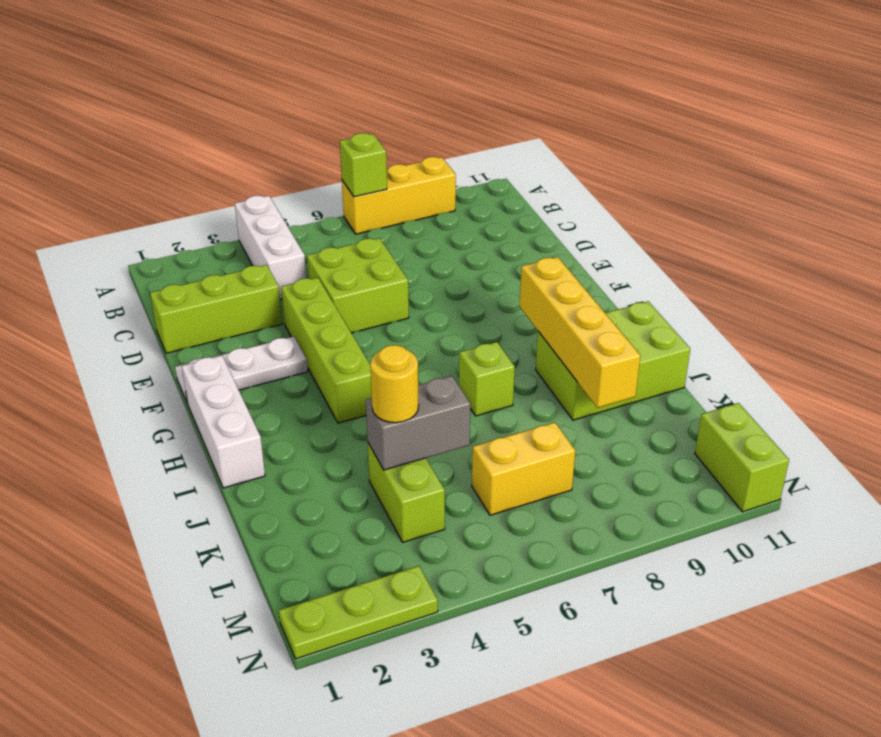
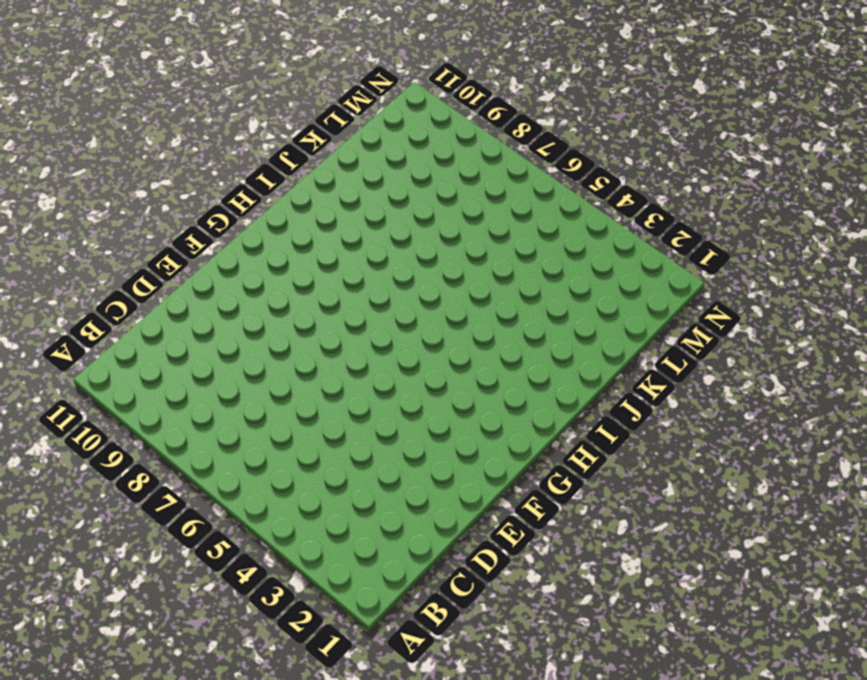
none -> white 1x3 brick [235,196,306,299]
none -> yellow 1x3 brick [342,157,456,234]
none -> lime 1x3 brick [150,265,282,353]

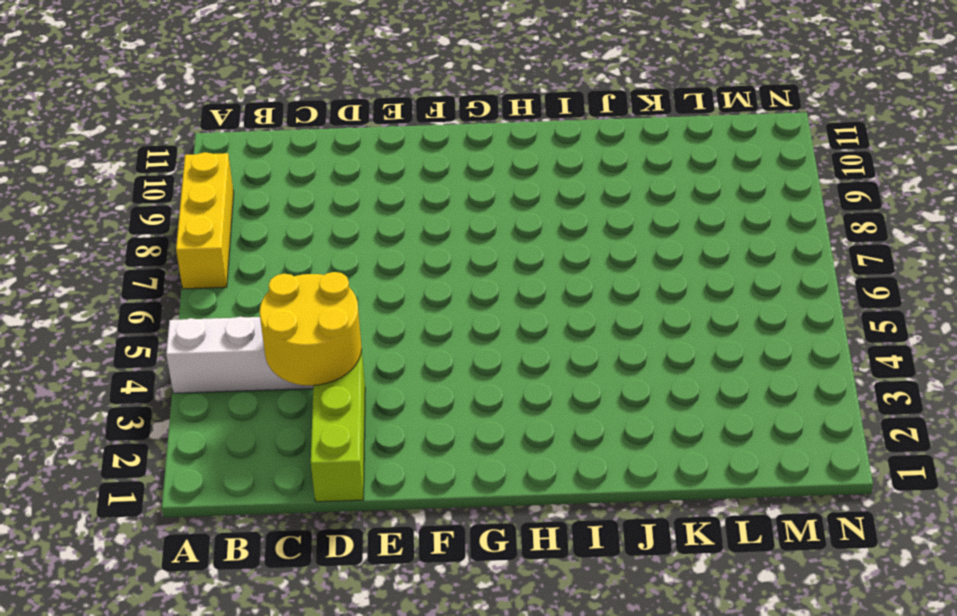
yellow 2x2 round brick [260,272,362,386] -> none
none -> lime 2x2 brick [307,238,409,333]
none -> lime 1x4 brick [281,278,372,423]
none -> white 1x3 plate [175,337,308,402]

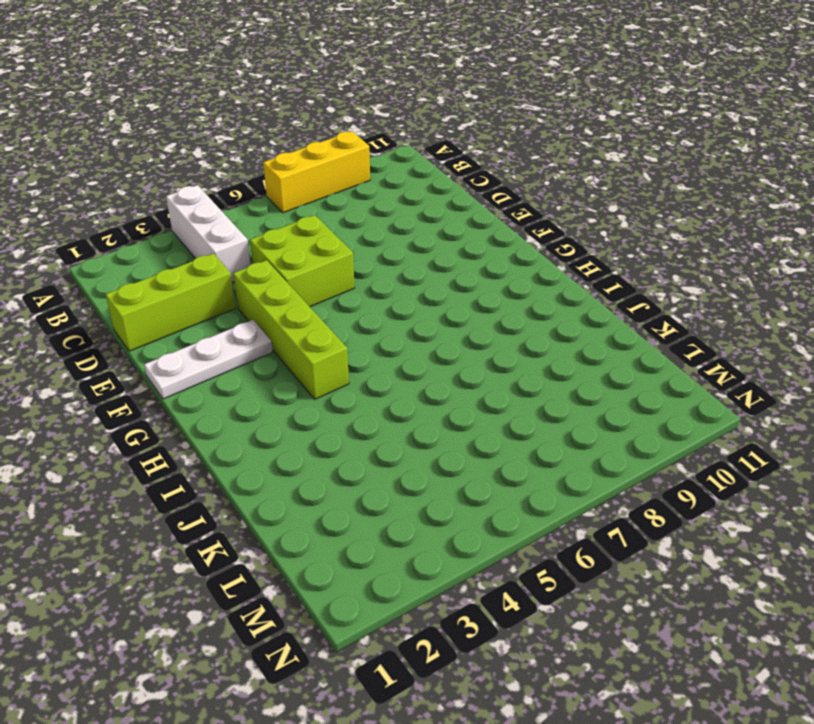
none -> white 1x3 brick [182,356,265,488]
none -> lime 1x1 brick [459,342,515,416]
none -> lime 2x3 brick [536,301,690,420]

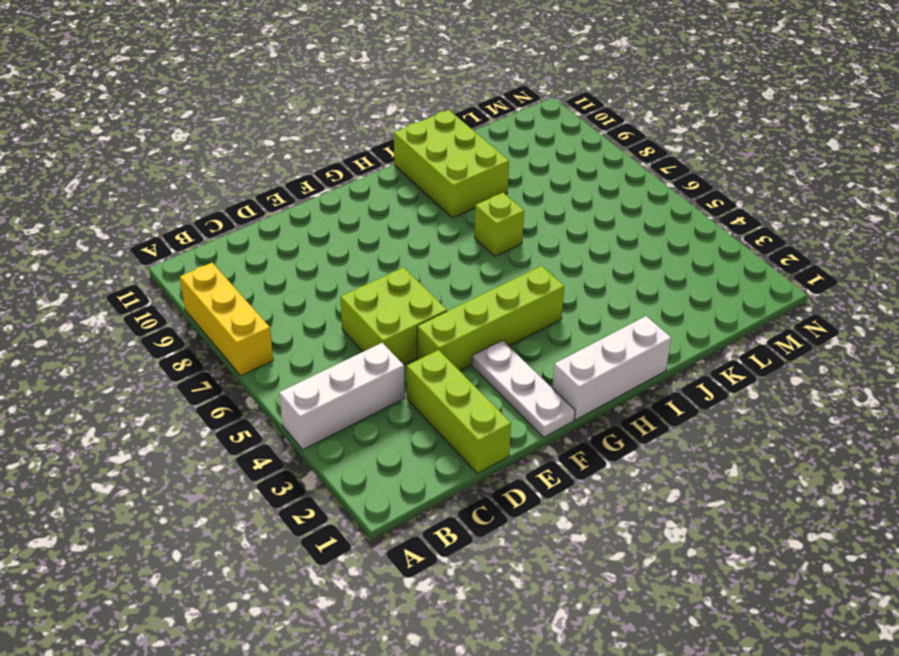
none -> lime 1x2 brick [368,443,445,542]
none -> yellow 1x2 brick [472,422,575,515]
none -> lime 1x2 brick [695,403,789,512]

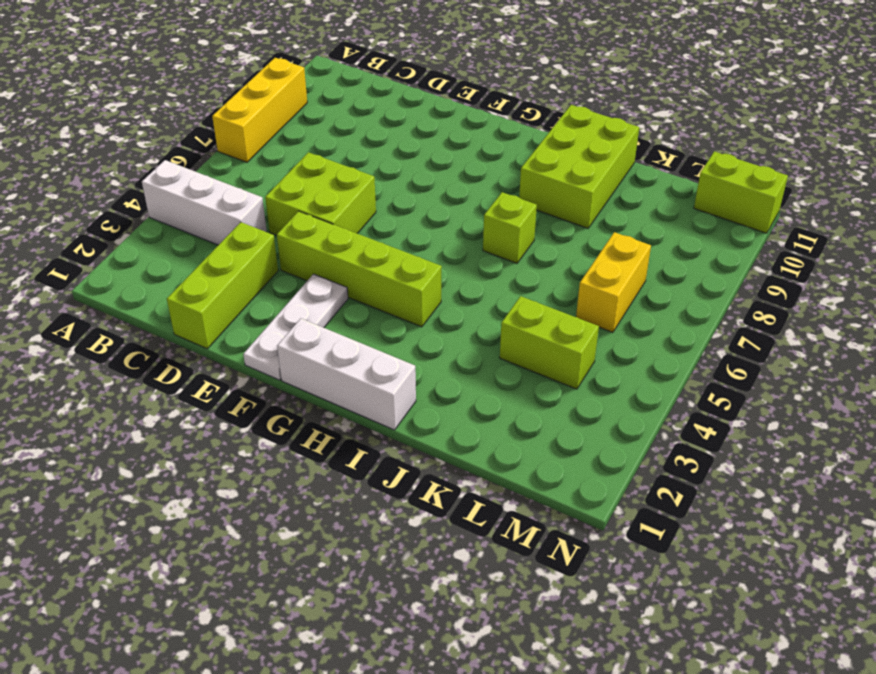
none -> lime 1x3 plate [279,566,438,659]
none -> lime 1x1 brick [340,133,387,197]
none -> yellow 1x4 brick [520,257,640,408]

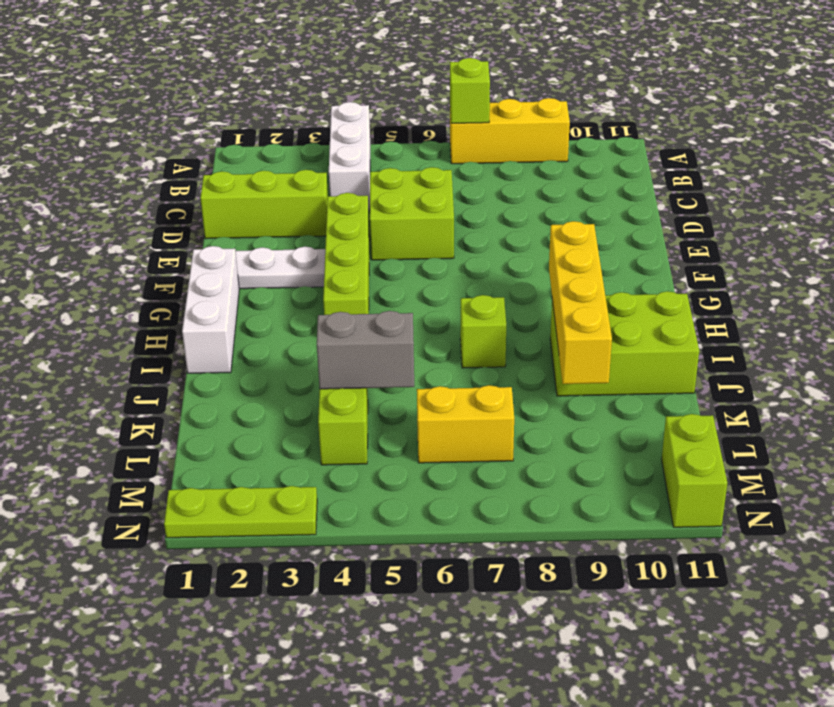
none -> yellow 1x1 round brick [370,345,419,423]

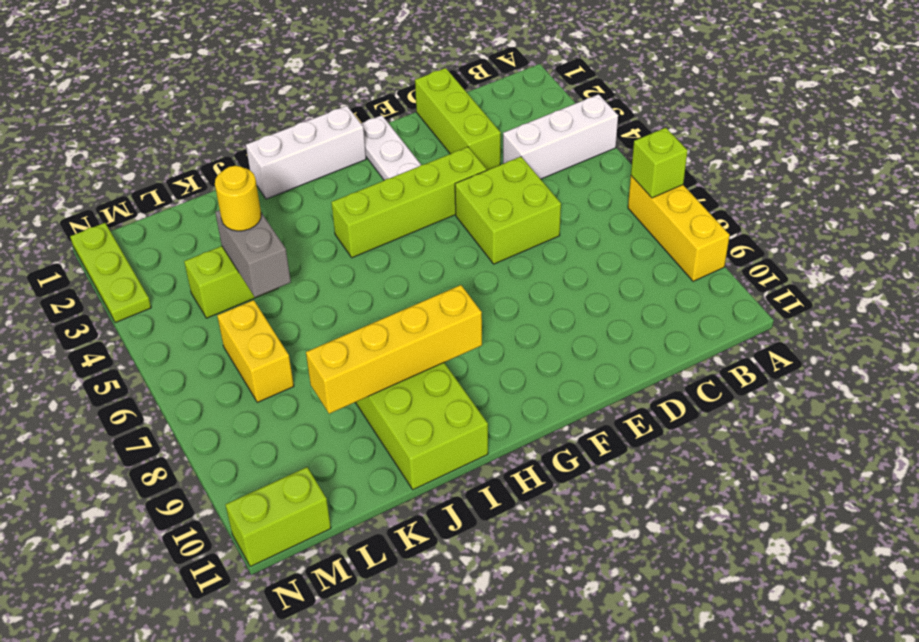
none -> lime 1x1 brick [459,342,515,416]

